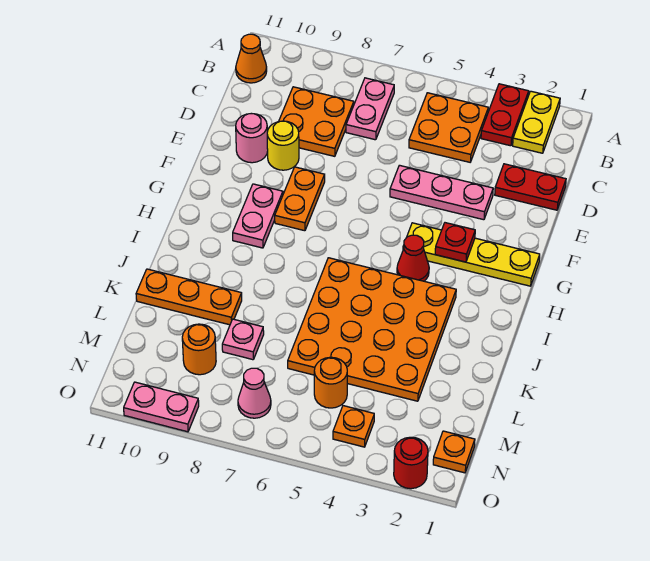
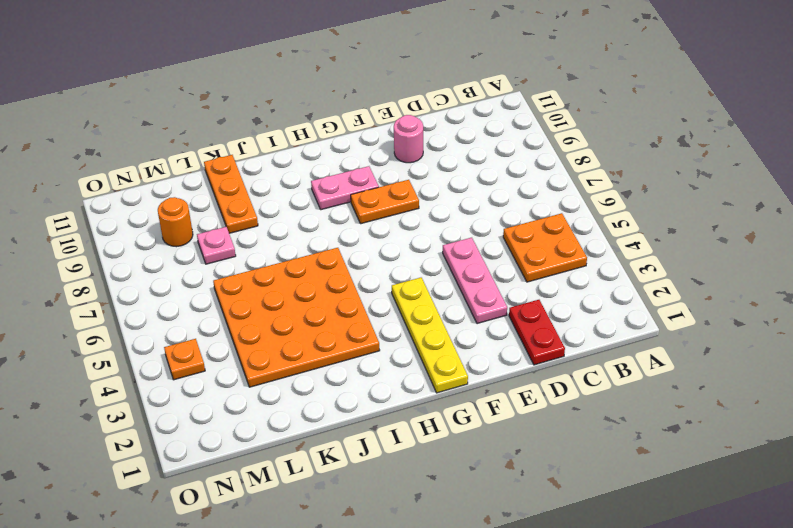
none -> yellow 1x2 plate [513,91,560,153]
none -> red 1x2 plate [481,84,529,146]
none -> pink 1x2 plate [346,78,394,140]

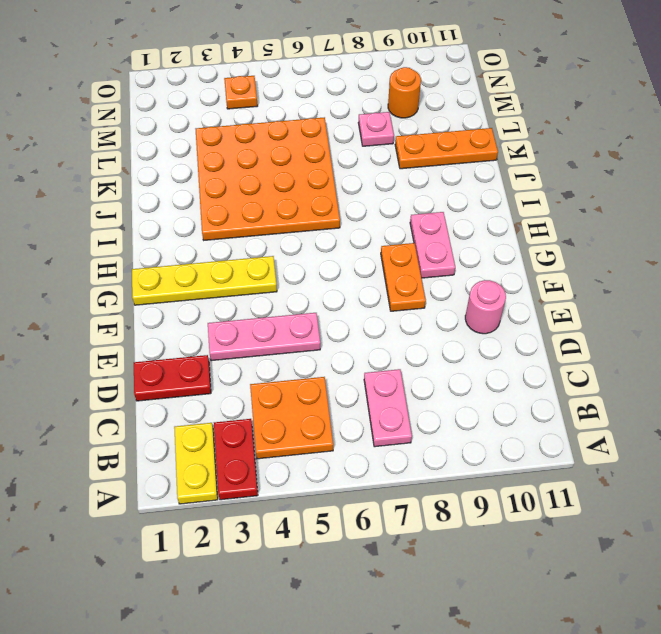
none -> orange 1x1 cone [236,34,267,83]
none -> orange 2x2 plate [279,87,354,156]
none -> yellow 1x1 round brick [267,121,299,170]

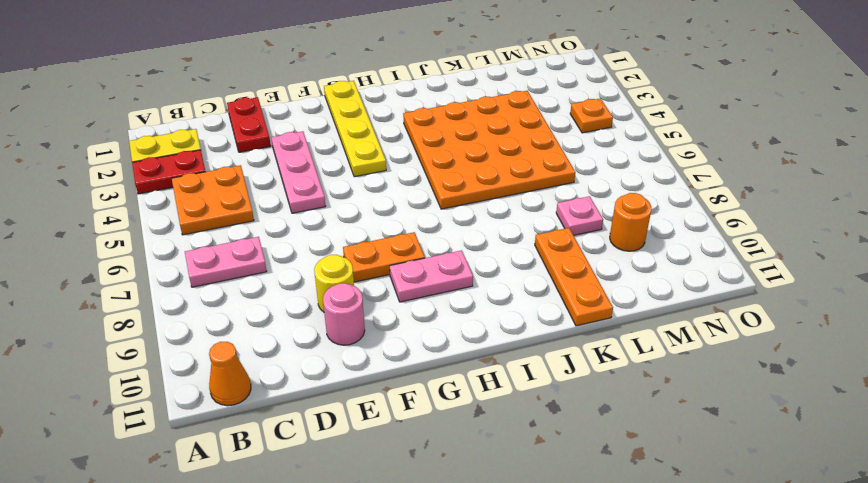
none -> orange 2x2 plate [279,87,354,156]
none -> red 1x1 cone [397,235,429,281]
none -> orange 1x1 round brick [314,357,347,408]

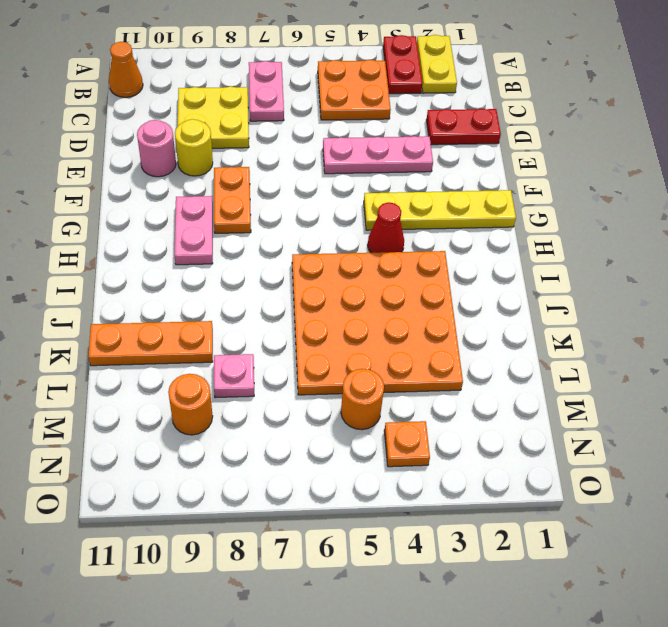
yellow 2x2 plate [178,86,249,148] -> orange 2x2 plate [279,87,354,156]
none -> orange 1x1 plate [433,431,475,473]
none -> pink 1x1 cone [238,368,271,418]
none -> red 1x1 round brick [394,437,428,489]

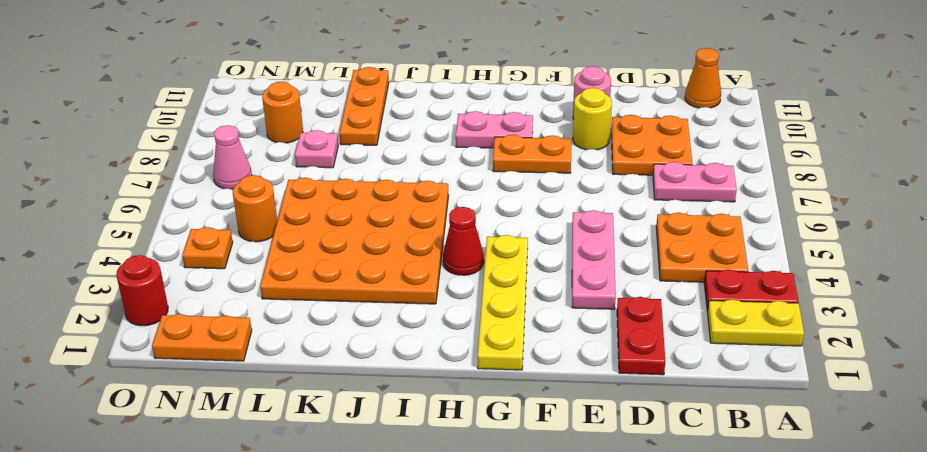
orange 1x2 plate [152,314,252,361] -> orange 1x1 plate [433,431,475,473]
none -> pink 1x2 plate [124,382,199,432]
none -> red 1x1 plate [435,223,475,262]

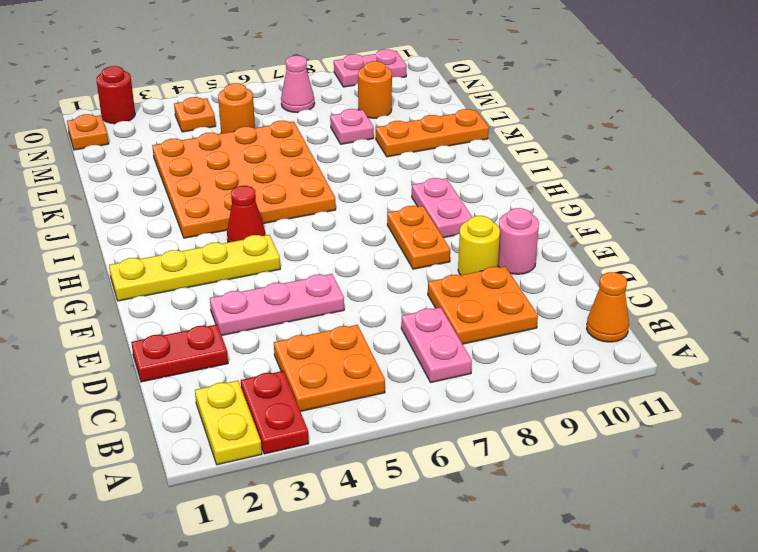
none -> red 1x1 plate [435,223,475,262]

